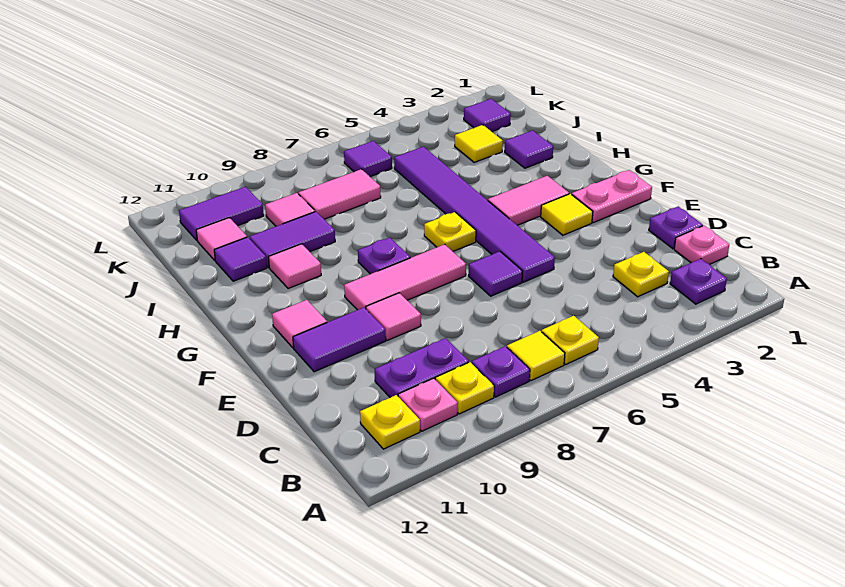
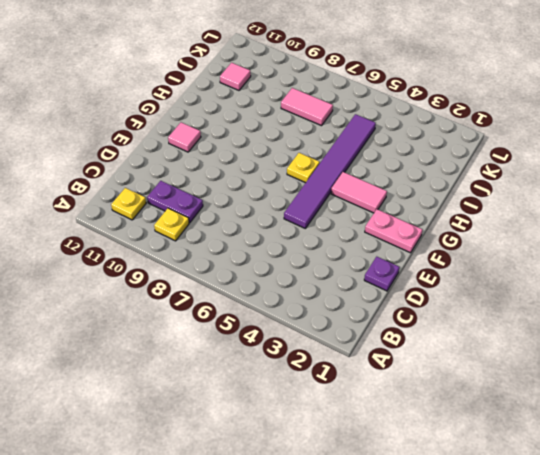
none -> purple 1x1 plate [670,259,727,304]
none -> yellow 1x1 plate [542,316,599,364]
none -> yellow 1x1 tile [507,331,565,381]
none -> purple 1x1 plate [472,346,530,397]

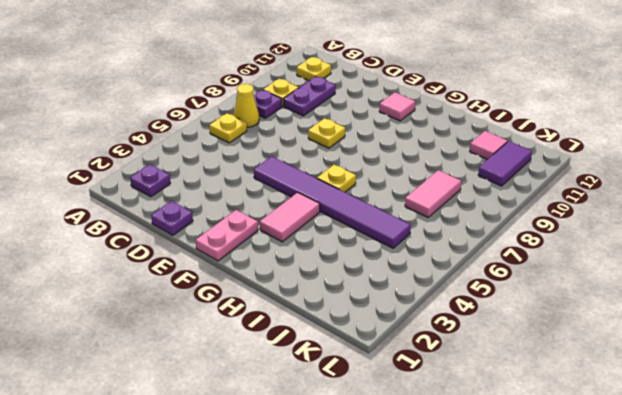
yellow 1x1 cone [234,84,259,127] -> yellow 1x1 tile [507,331,565,381]
yellow 1x1 plate [308,118,345,148] -> yellow 1x1 plate moved to [613,252,669,297]
none -> pink 1x1 plate [398,378,458,431]
none -> pink 1x1 plate [674,226,729,264]
none -> purple 1x1 tile [469,251,523,296]
none -> pink 1x1 tile [366,293,421,340]

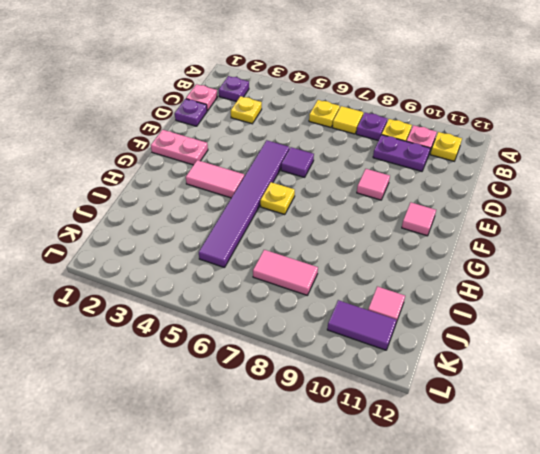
none -> purple 1x2 tile [293,308,386,372]
none -> yellow 1x1 tile [541,194,593,235]
none -> pink 1x3 tile [344,244,466,310]
none -> purple 1x1 plate [358,238,410,274]

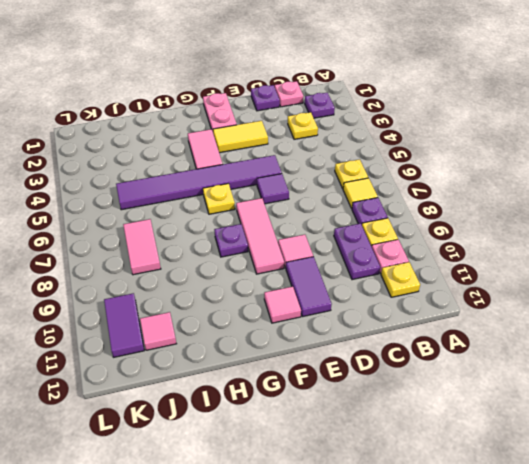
yellow 1x2 tile [213,121,268,153] -> yellow 1x1 tile [541,194,593,235]
none -> pink 1x1 tile [269,244,321,289]
none -> purple 1x1 tile [505,130,553,168]
none -> purple 1x2 tile [250,212,335,267]
none -> purple 1x1 tile [214,237,267,281]

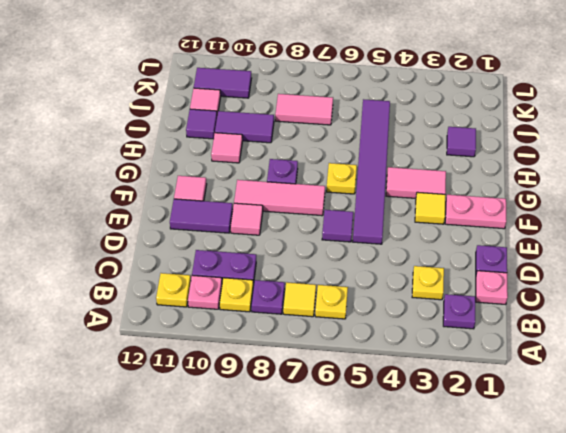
none -> yellow 1x1 tile [455,125,503,163]
none -> pink 1x1 tile [265,193,315,226]
none -> purple 1x1 tile [464,99,511,132]
none -> purple 1x1 tile [344,141,392,177]

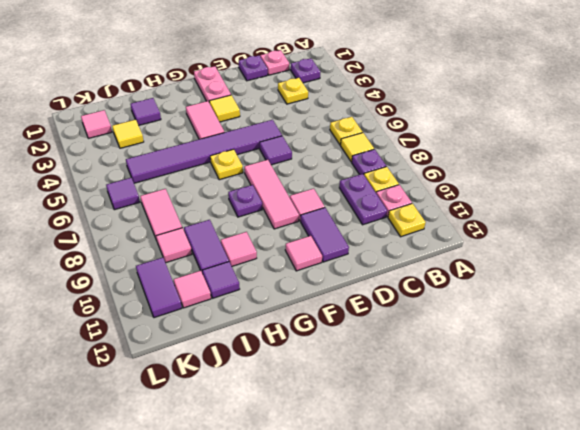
pink 1x1 tile [81,110,112,138] -> purple 1x1 tile [464,99,511,132]

